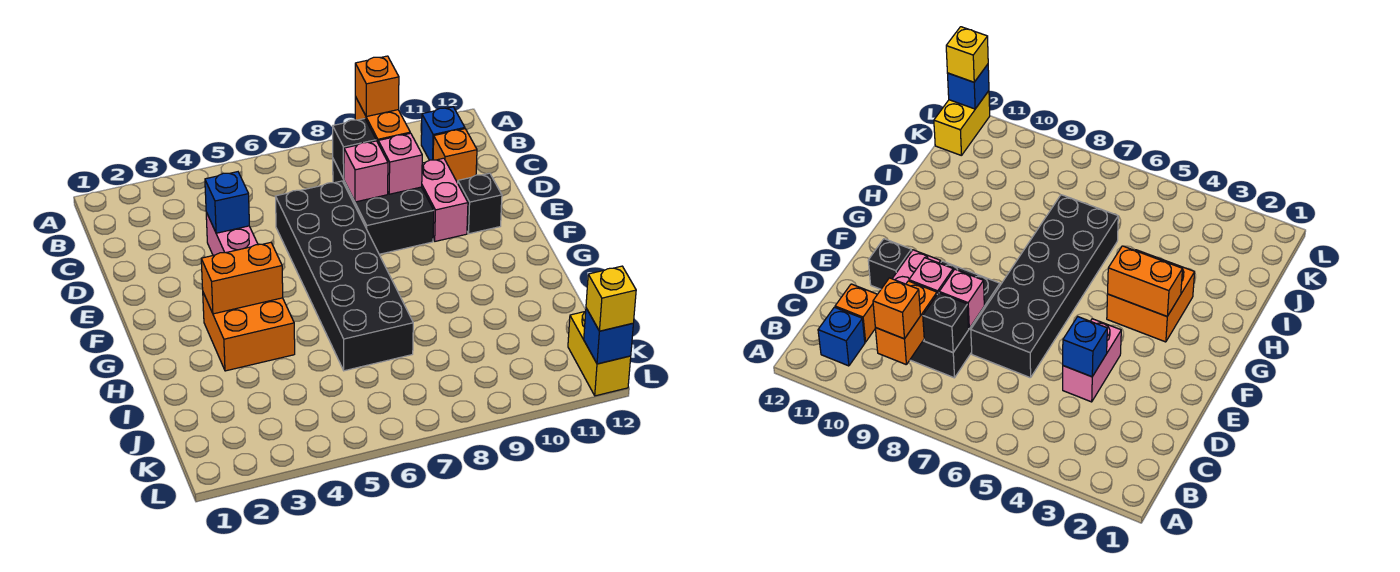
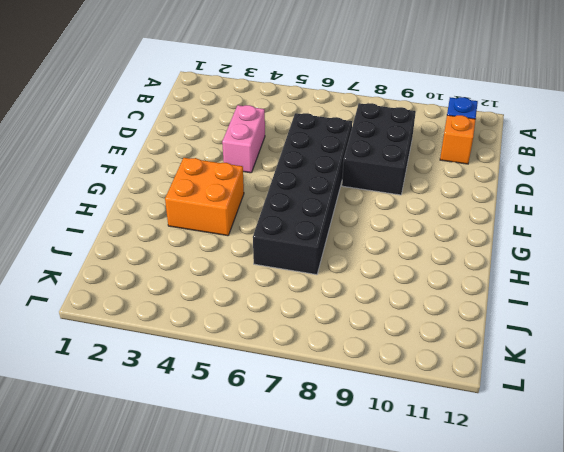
none -> pink 1x2 brick [422,158,468,241]
none -> black 1x1 brick [458,173,502,234]
none -> yellow 1x2 brick [568,312,631,396]

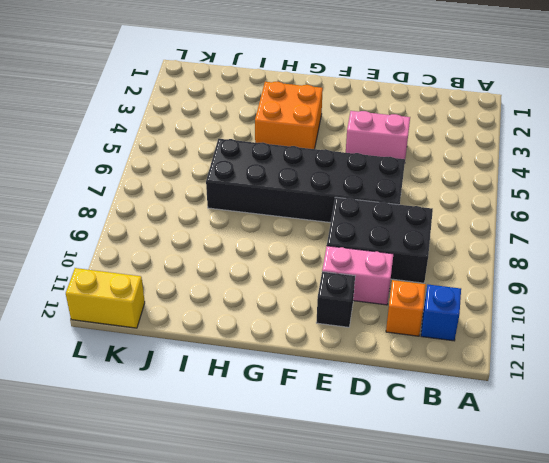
none -> orange 1x2 brick [355,97,410,142]
none -> black 1x1 brick [333,119,376,179]
none -> blue 1x1 brick [205,172,249,233]

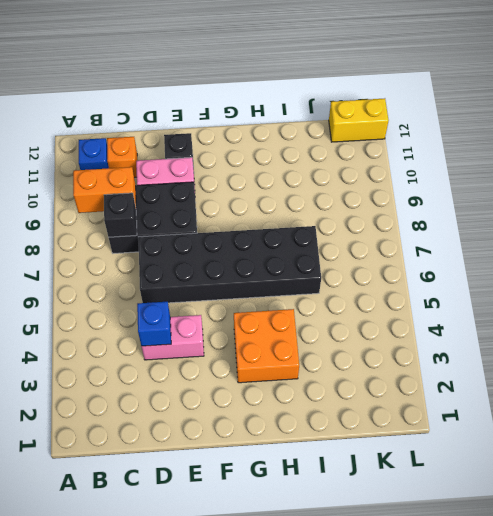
none -> pink 1x1 brick [344,141,388,202]
none -> pink 1x1 brick [378,133,422,194]
none -> orange 1x2 brick [201,242,283,314]

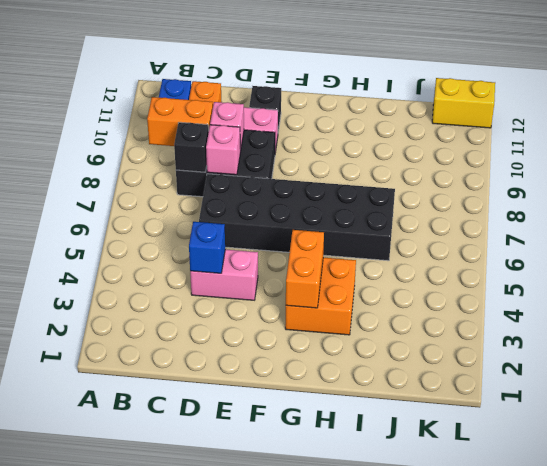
none -> blue 1x1 brick [584,308,633,364]
none -> orange 1x1 brick [355,56,399,117]
none -> yellow 1x1 brick [586,266,636,331]

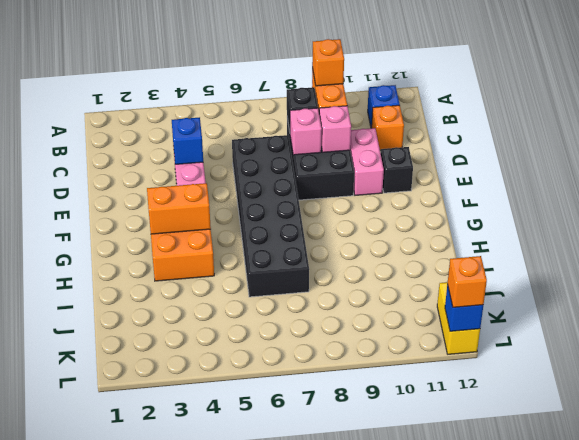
orange 1x1 brick [448,256,487,307] -> yellow 1x1 brick [586,266,636,331]

